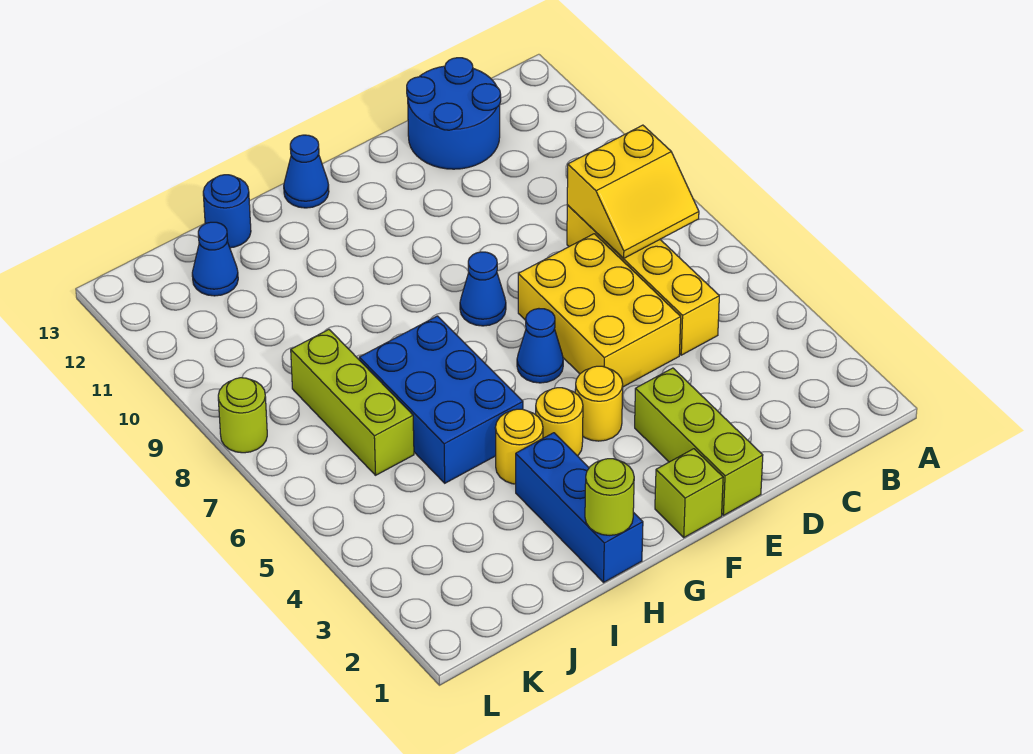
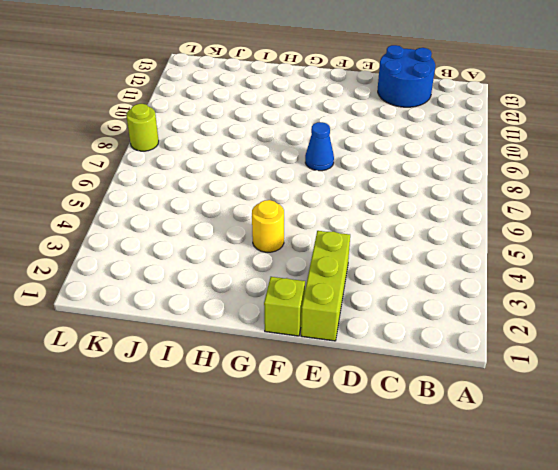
none -> yellow 1x4 brick [567,205,719,355]
none -> yellow 2x3 brick [518,234,681,387]
none -> yellow 1x1 round brick [575,366,623,441]

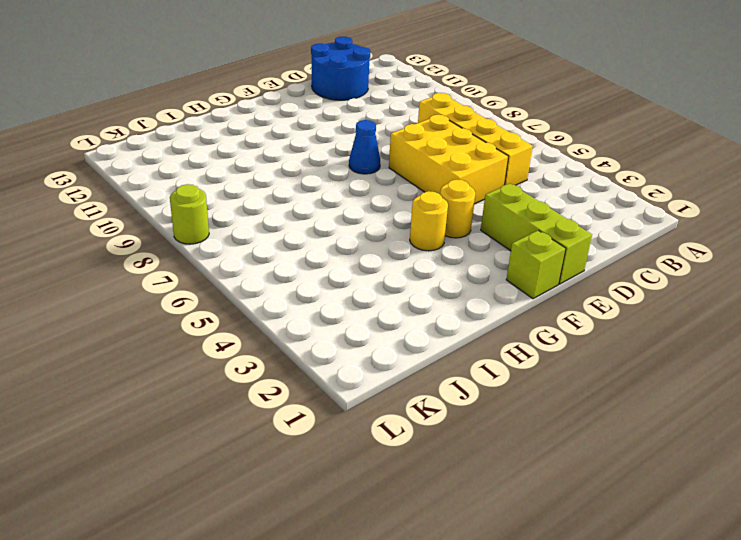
none -> blue 1x1 cone [517,309,563,383]
none -> blue 1x1 cone [284,135,329,208]
none -> blue 1x3 brick [516,433,643,582]

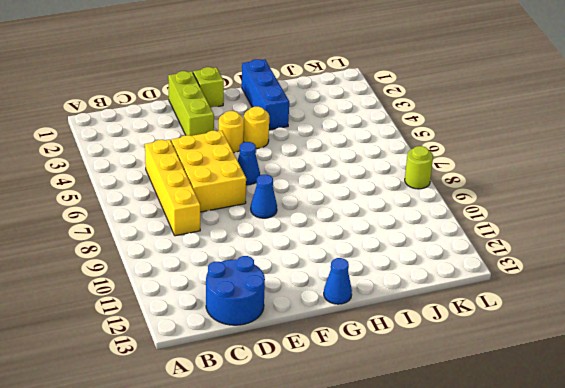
none -> yellow 1x1 round brick [495,409,543,484]
none -> blue 2x3 brick [359,316,523,483]
none -> blue 1x1 round brick [203,175,251,248]

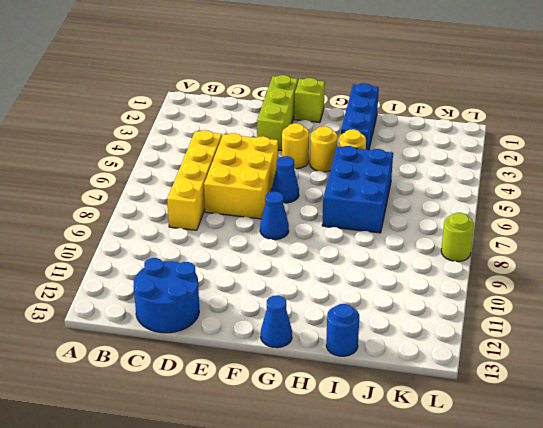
none -> lime 1x3 brick [291,330,414,475]
none -> blue 1x1 cone [192,222,238,296]
none -> yellow 2x2 slope [567,125,699,258]

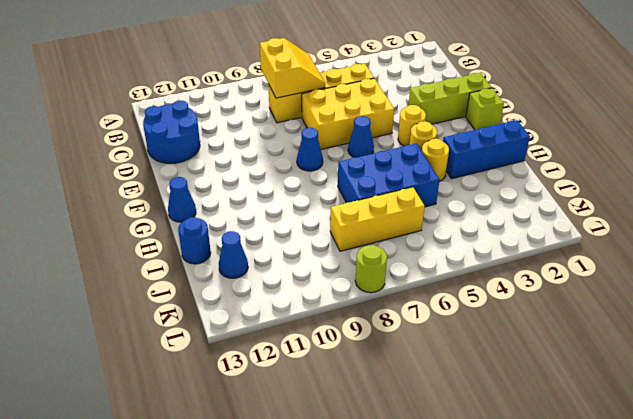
yellow 1x3 brick [330,187,425,251] -> lime 1x3 brick [291,330,414,475]
none -> lime 1x1 round brick [585,459,634,535]

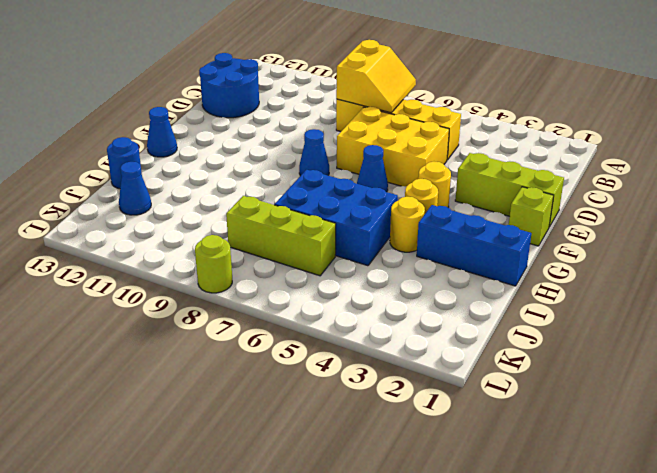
none -> lime 1x1 round brick [585,459,634,535]

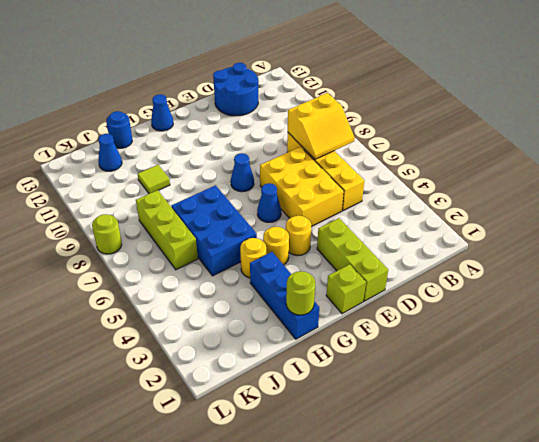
lime 1x1 tile [138,165,170,194] -> none

